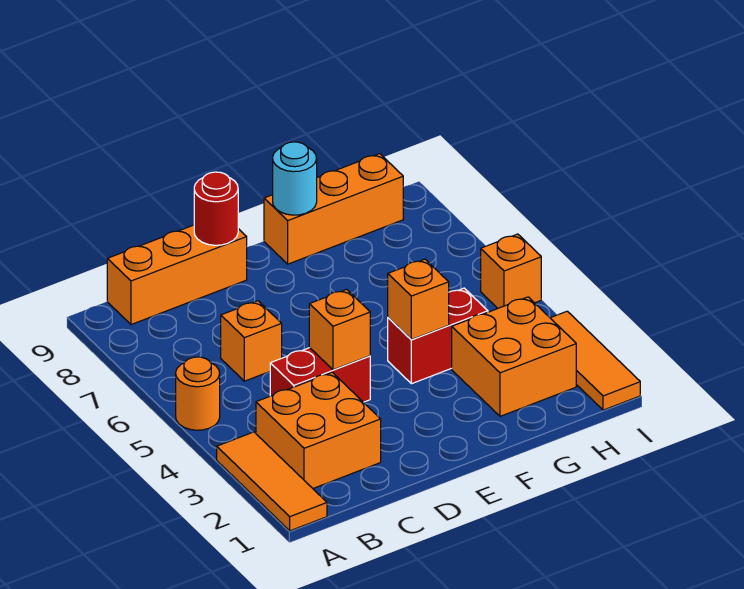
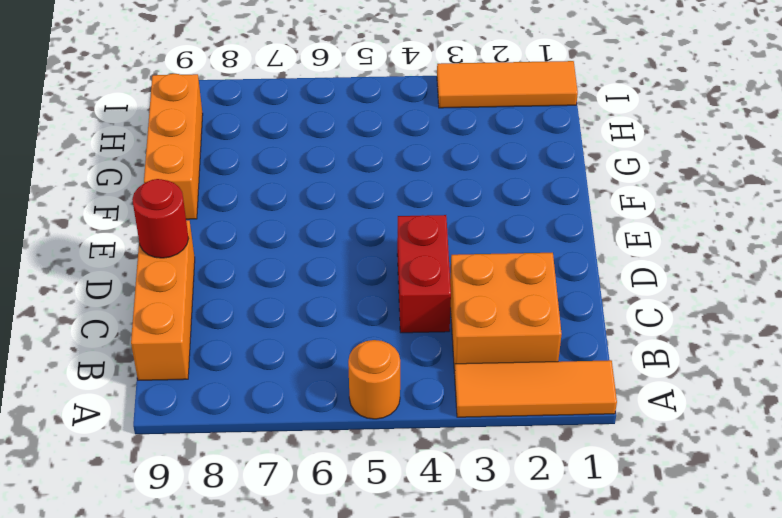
none -> orange 1x1 brick [221,301,282,381]
none -> red 1x2 brick [388,288,488,384]
none -> orange 2x2 brick [452,297,576,416]

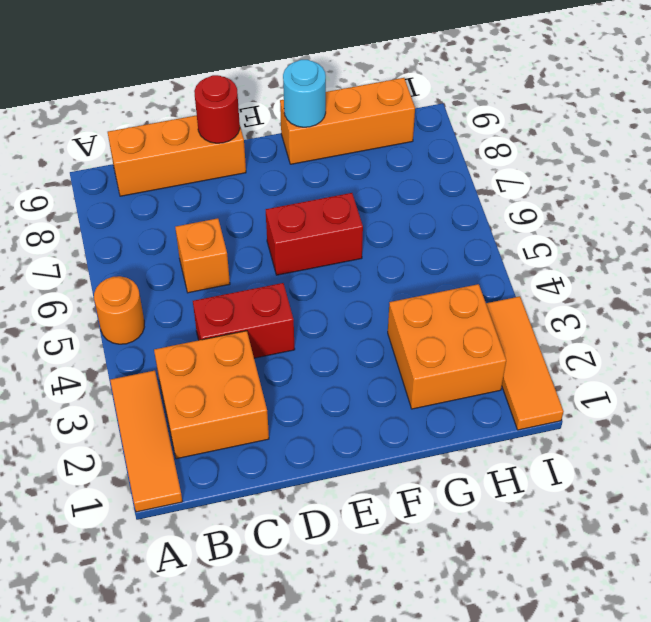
red 1x2 brick [266,193,363,275] -> red 1x2 brick moved to [388,288,488,384]
none -> orange 1x1 brick [481,234,541,308]
none -> orange 1x1 brick [309,289,370,370]
none -> orange 1x1 brick [388,259,449,340]

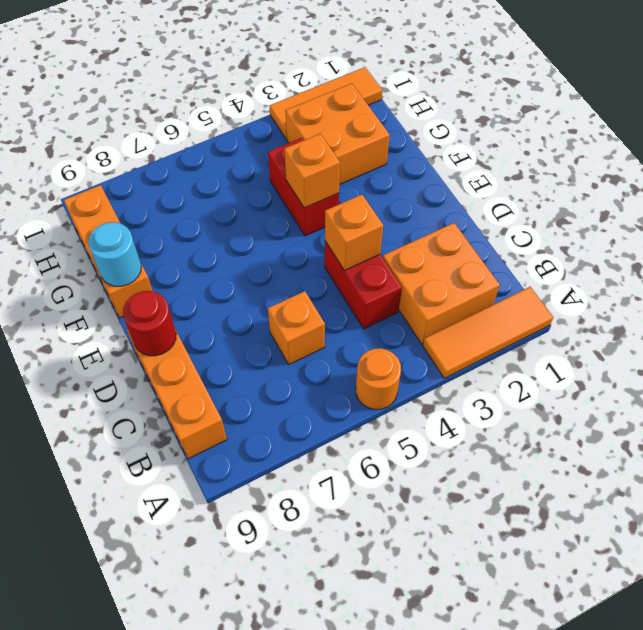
none -> orange 1x1 brick [481,234,541,308]

